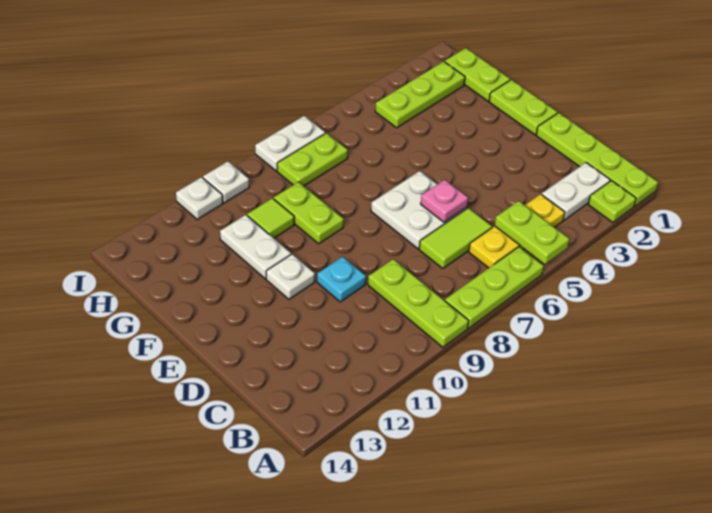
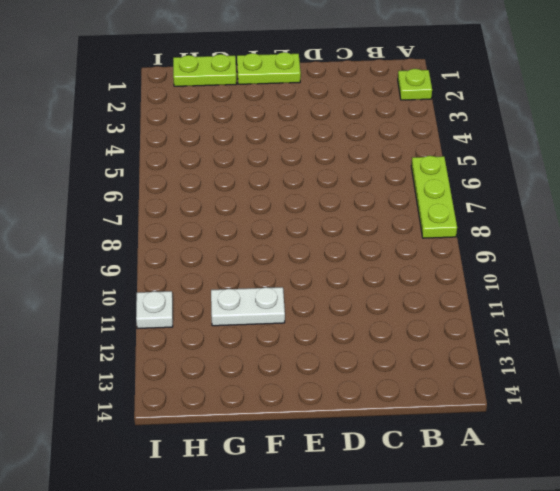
none -> lime 1x4 plate [536,113,658,206]
none -> lime 1x3 plate [368,259,469,347]
none -> white 1x2 plate [542,163,610,220]

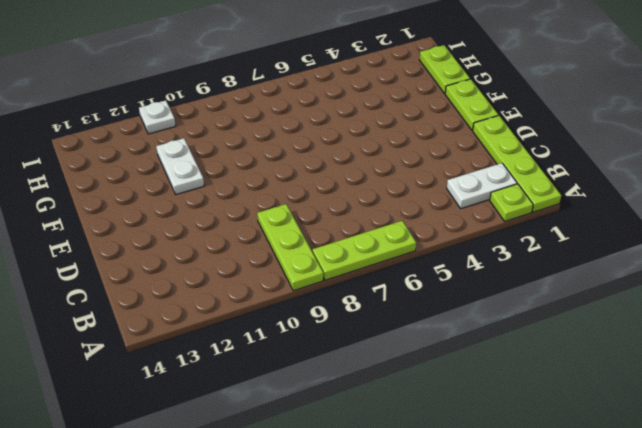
none -> yellow 1x3 plate [469,194,565,268]
none -> lime 1x2 tile [419,208,492,269]
none -> white 2x2 plate [371,171,467,249]

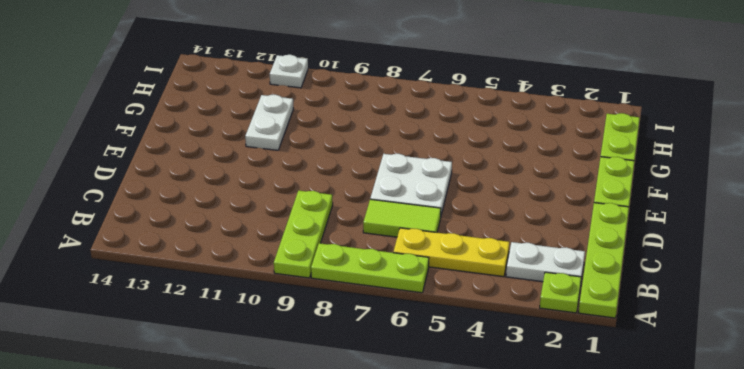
none -> cyan 1x1 plate [317,257,366,302]
none -> white 1x1 plate [266,254,315,299]
none -> lime 1x2 plate [274,182,344,244]

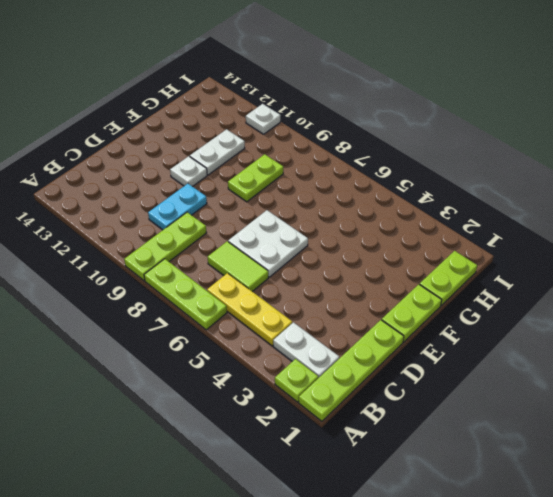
cyan 1x2 plate [148,184,207,230] -> cyan 1x1 plate [317,257,366,302]
none -> lime 1x1 tile [247,198,294,238]
none -> lime 1x3 plate [375,61,465,128]
none -> lime 1x2 plate [277,133,348,186]

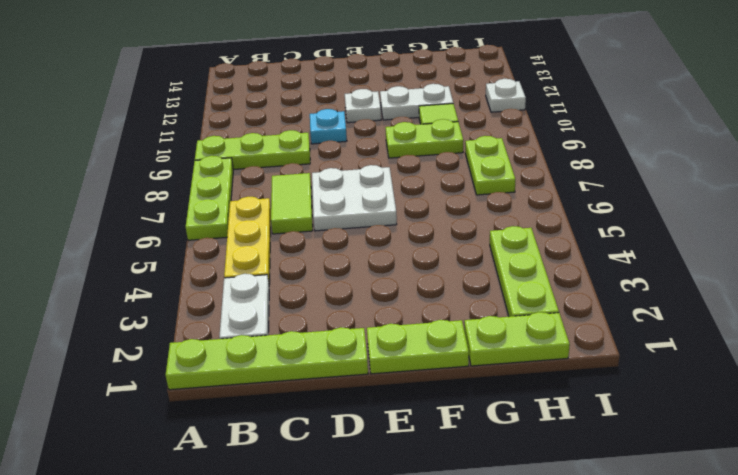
none -> lime 1x1 plate [588,181,636,222]
none -> white 1x2 plate [255,116,325,171]
none -> white 1x1 plate [203,161,249,203]

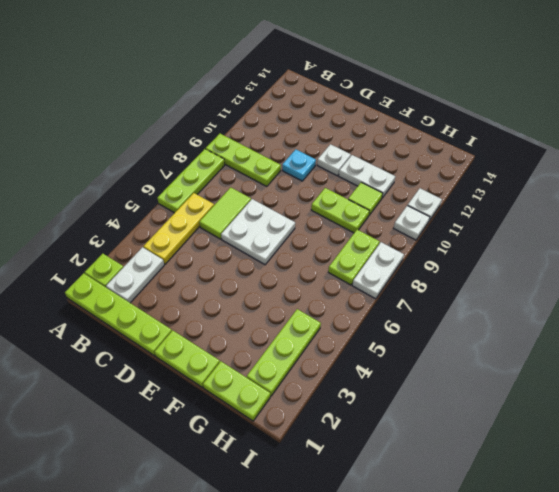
none -> lime 1x2 plate [495,201,569,264]
none -> pink 1x1 plate [421,180,468,222]

